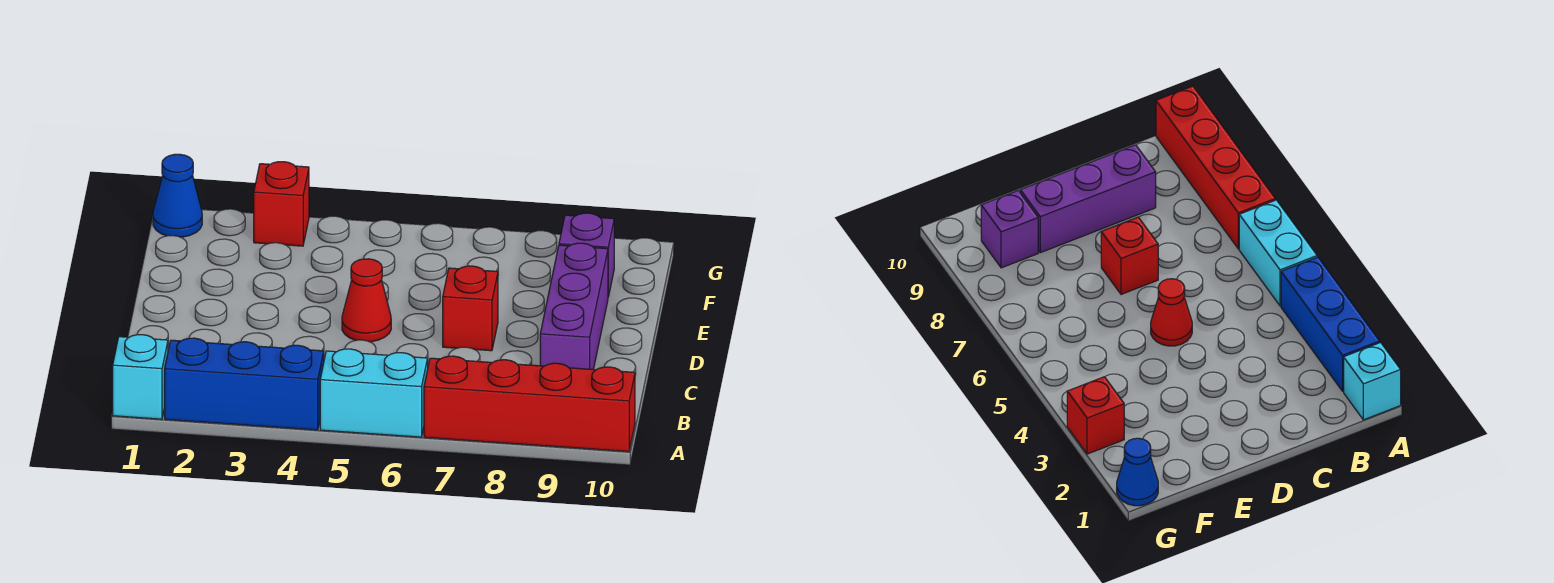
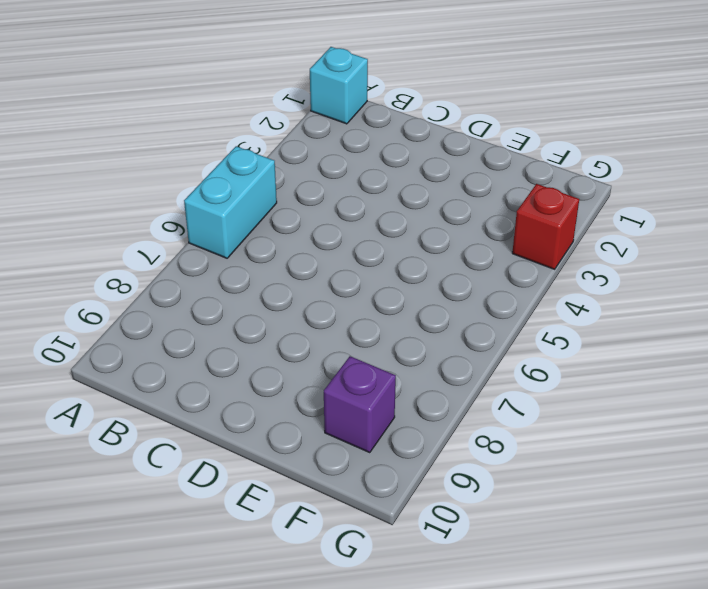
none -> blue 1x3 brick [165,338,324,430]
none -> red 1x4 brick [424,356,635,452]

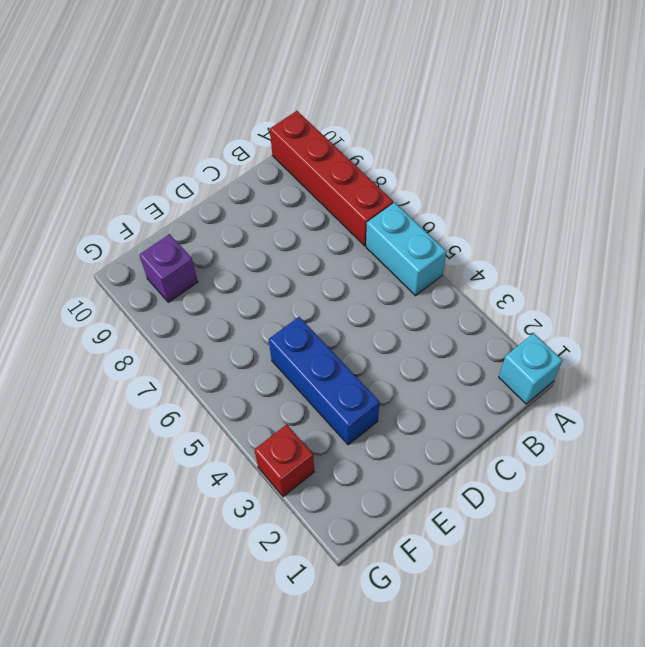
blue 1x3 brick [269,317,379,445] -> blue 1x3 brick moved to [165,338,324,430]
none -> purple 1x3 brick [540,243,608,369]
none -> red 1x1 cone [342,259,391,342]

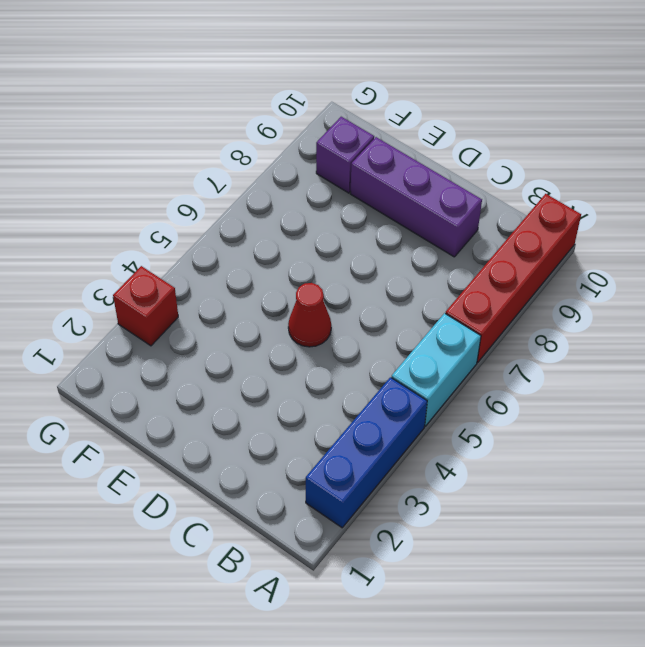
none -> cyan 1x1 brick [113,335,168,419]
none -> red 1x1 brick [443,266,498,351]

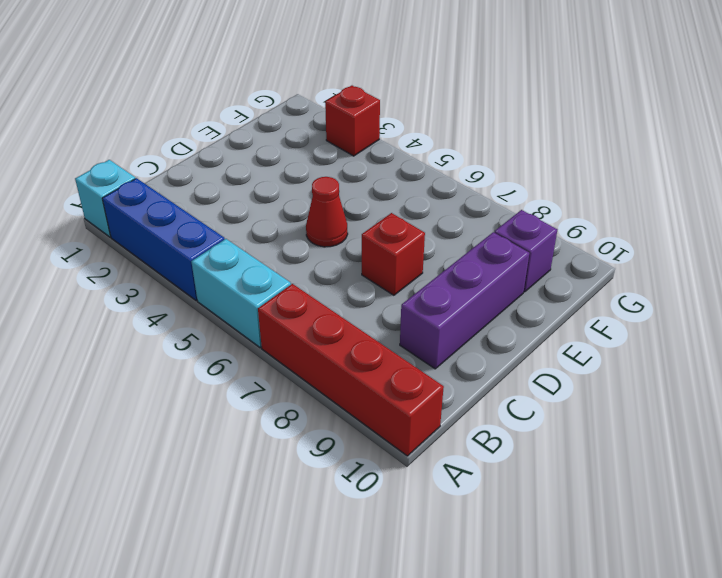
none -> blue 1x1 cone [153,154,202,237]

